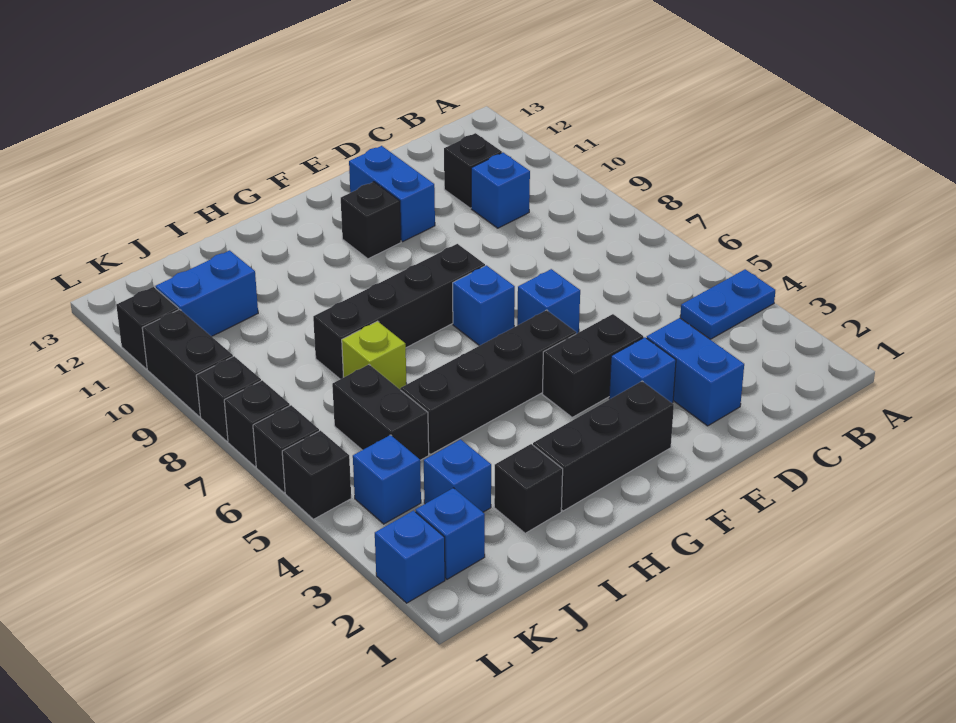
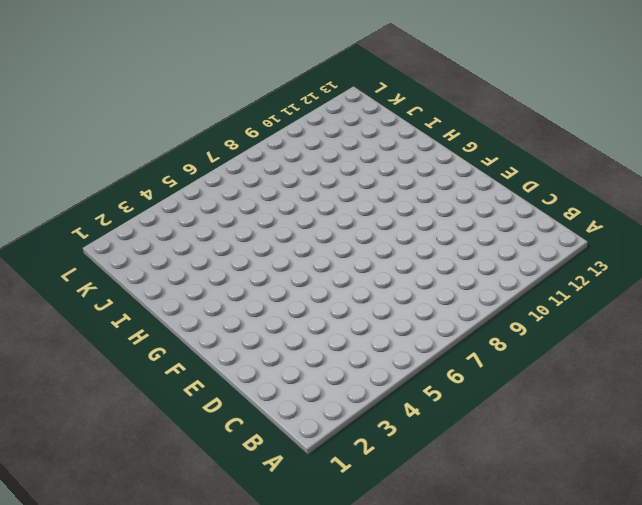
none -> blue 1x2 plate [680,269,775,339]
none -> blue 1x1 brick [471,153,530,228]
none -> black 1x1 brick [444,133,502,208]

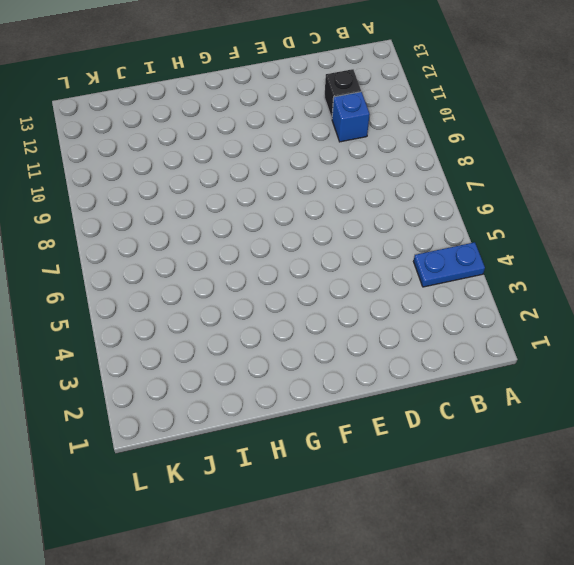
none -> blue 1x2 brick [647,318,744,426]
none -> blue 1x1 brick [609,337,676,403]
none -> black 1x2 brick [542,314,643,417]

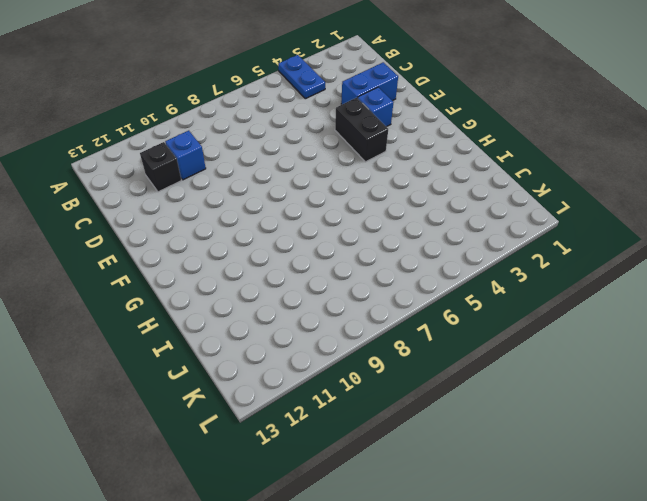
none -> blue 1x1 brick [517,269,580,334]
none -> blue 1x2 brick [349,146,435,242]
none -> black 1x3 brick [533,381,674,511]

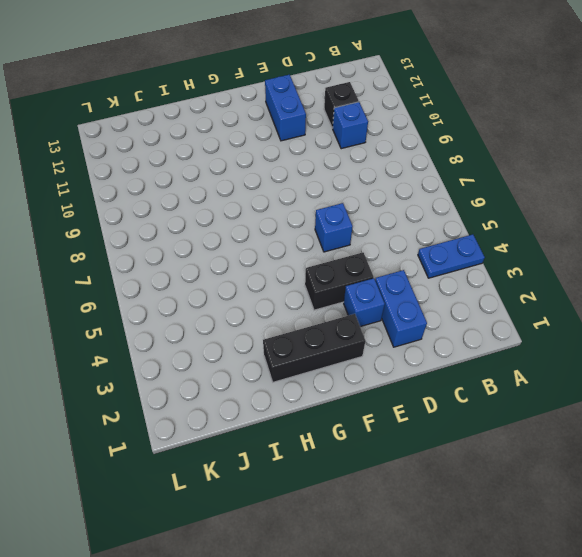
none -> black 1x4 brick [400,310,576,454]
none -> blue 1x1 brick [453,265,515,346]
none -> black 1x4 brick [313,244,485,379]

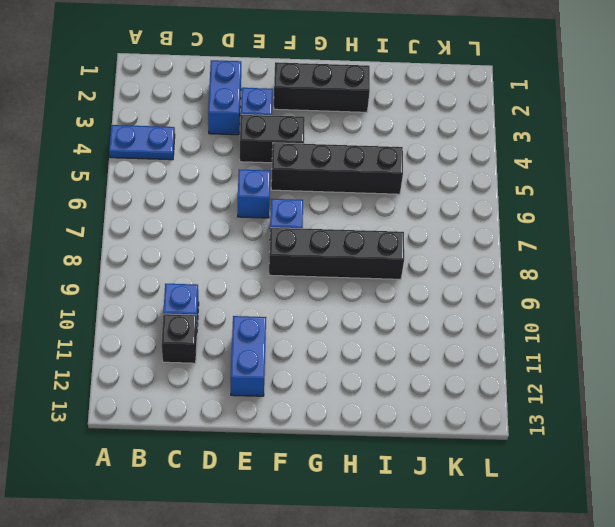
none -> black 1x1 brick [341,182,401,259]
none -> black 1x1 brick [494,444,563,533]
none -> lime 1x1 brick [342,321,407,389]

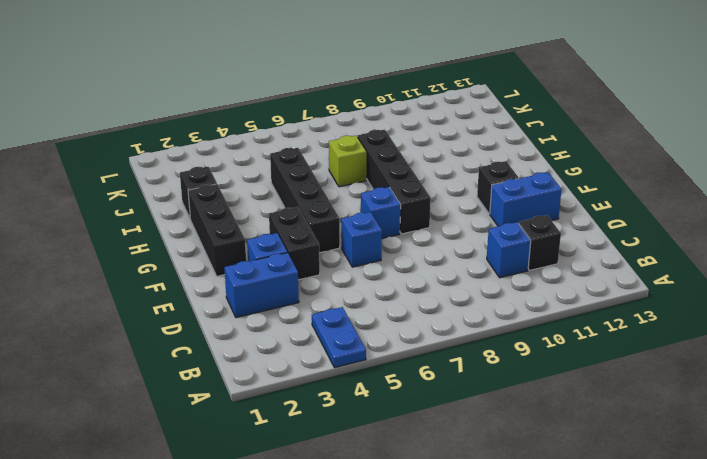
none -> blue 1x1 brick [424,439,491,512]
none -> black 1x2 brick [332,365,429,460]
none -> blue 1x2 brick [155,250,258,337]

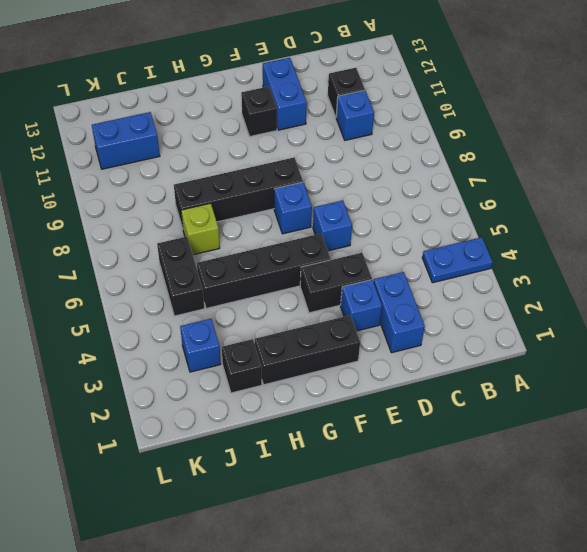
none -> blue 1x1 brick [416,488,485,579]
none -> blue 1x1 brick [353,435,421,524]
none -> blue 1x1 brick [375,511,445,603]

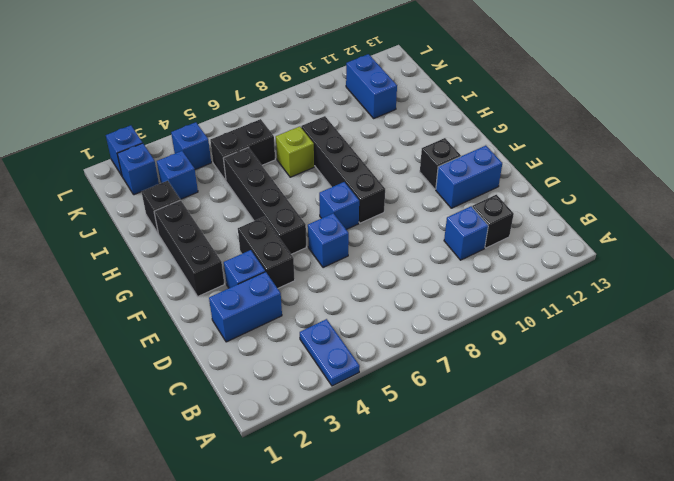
none -> black 1x1 brick [282,431,351,519]
none -> black 1x1 brick [253,405,319,493]
none -> black 1x1 brick [224,380,290,467]

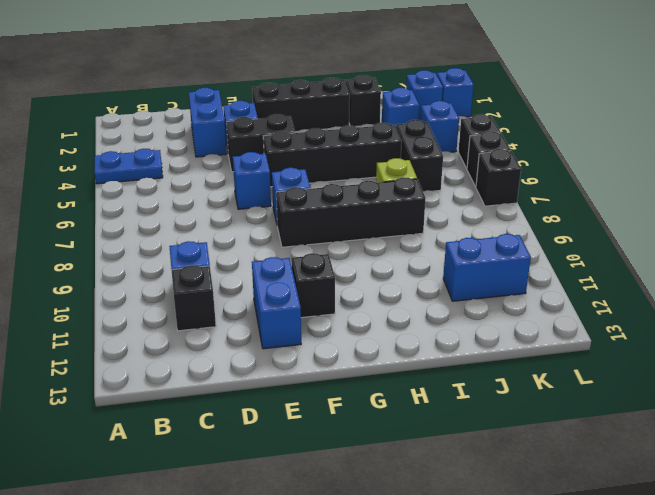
none -> black 1x1 brick [196,356,261,441]
none -> black 1x2 brick [142,309,233,417]
none -> black 1x1 brick [116,287,179,369]

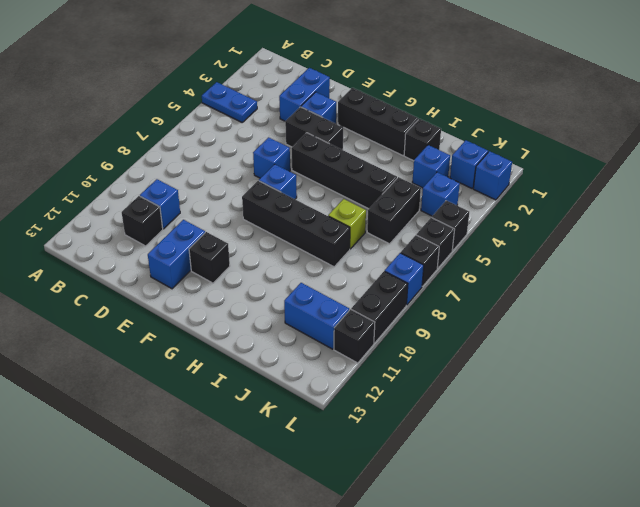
blue 1x1 brick [385,253,424,305] -> black 1x1 brick [196,356,261,441]

